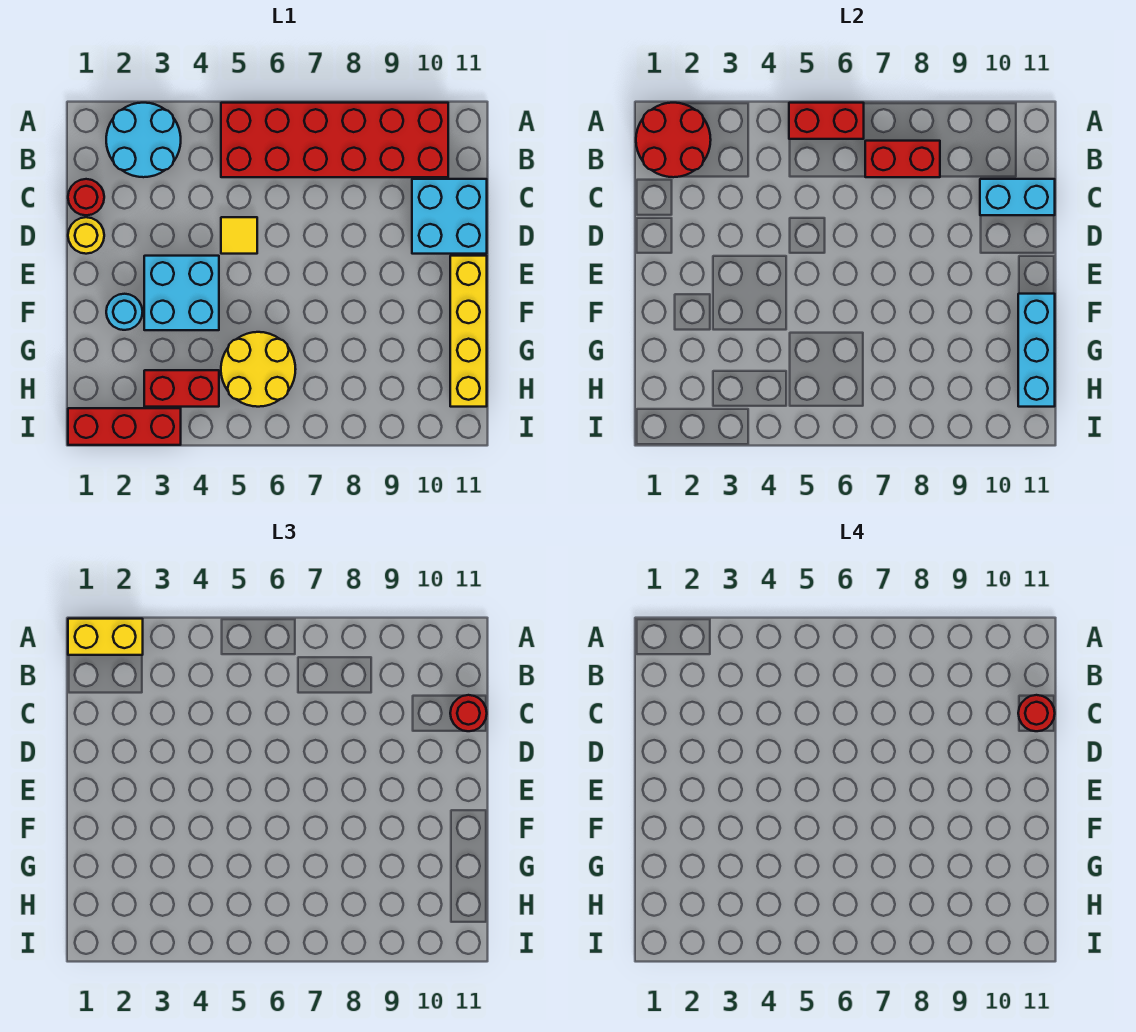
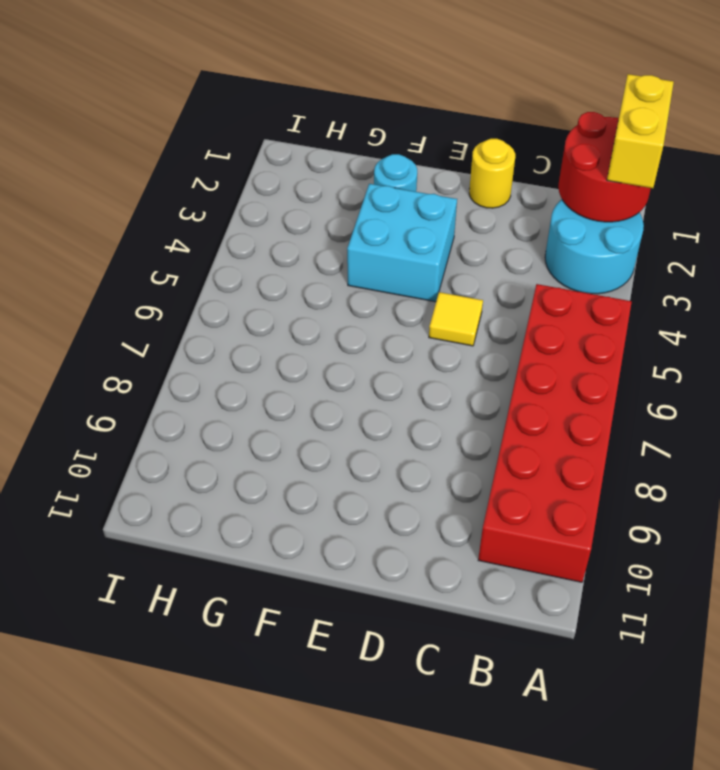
none -> red 1x1 round brick [68,179,104,215]
none -> cyan 2x2 brick [412,179,487,254]
none -> yellow 1x4 brick [450,256,487,407]

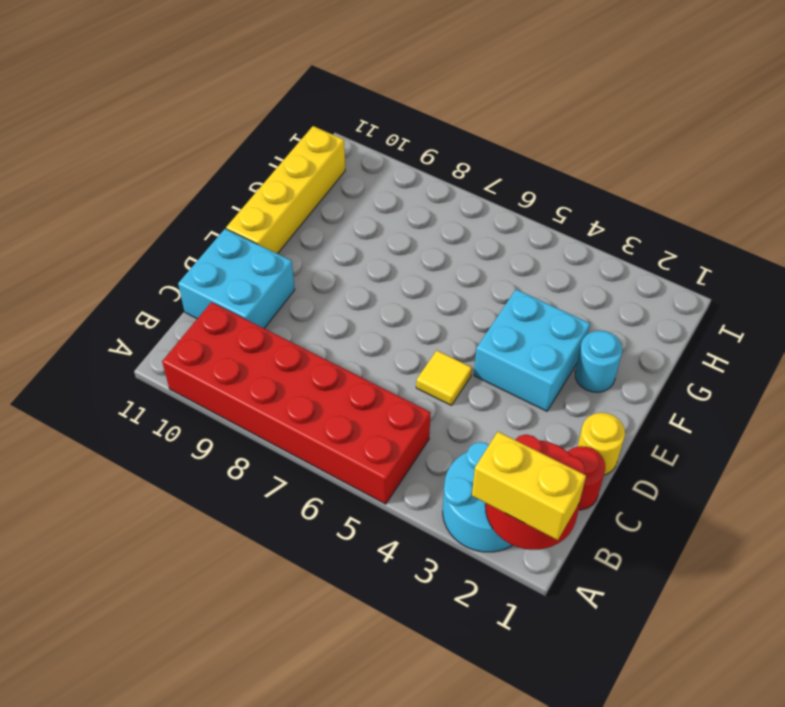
none -> yellow 2x2 round brick [221,332,296,407]
none -> red 1x2 brick [144,370,219,407]
none -> red 1x3 brick [68,408,181,445]

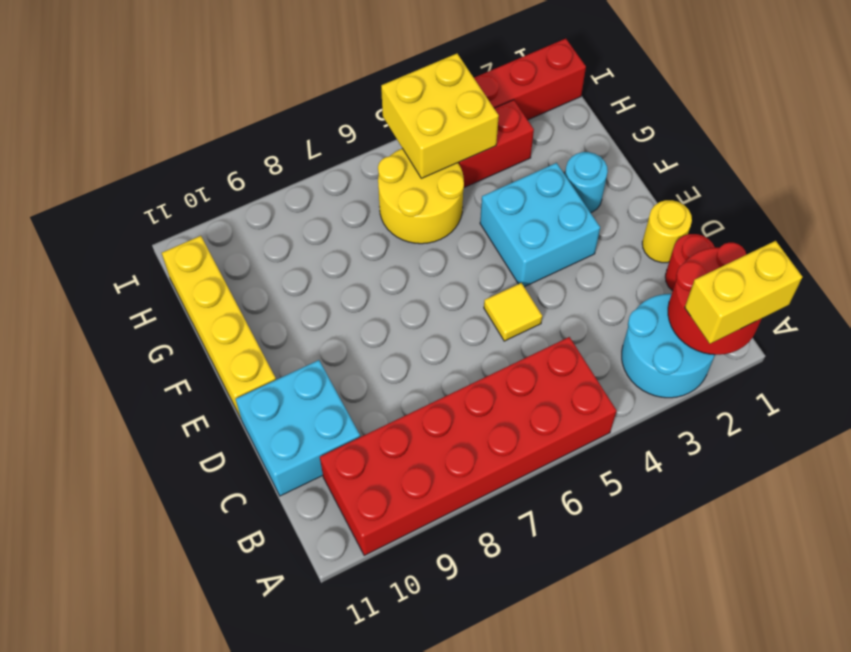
yellow 2x2 brick [381,54,499,178] -> none
none -> red 1x2 brick [789,103,864,139]
none -> red 1x2 brick [865,141,940,177]
none -> cyan 1x2 brick [980,179,1055,215]

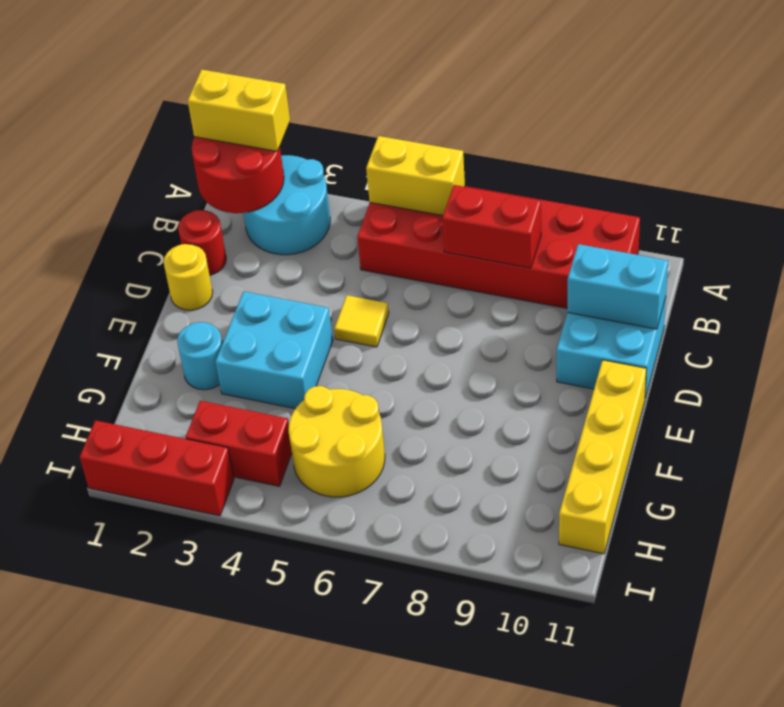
yellow 1x2 brick [366,136,465,216] -> red 1x2 brick [789,103,864,139]
none -> cyan 1x3 brick [1018,294,1055,407]
none -> red 1x1 round brick [450,695,487,731]
none -> red 1x1 round brick [1018,695,1055,731]

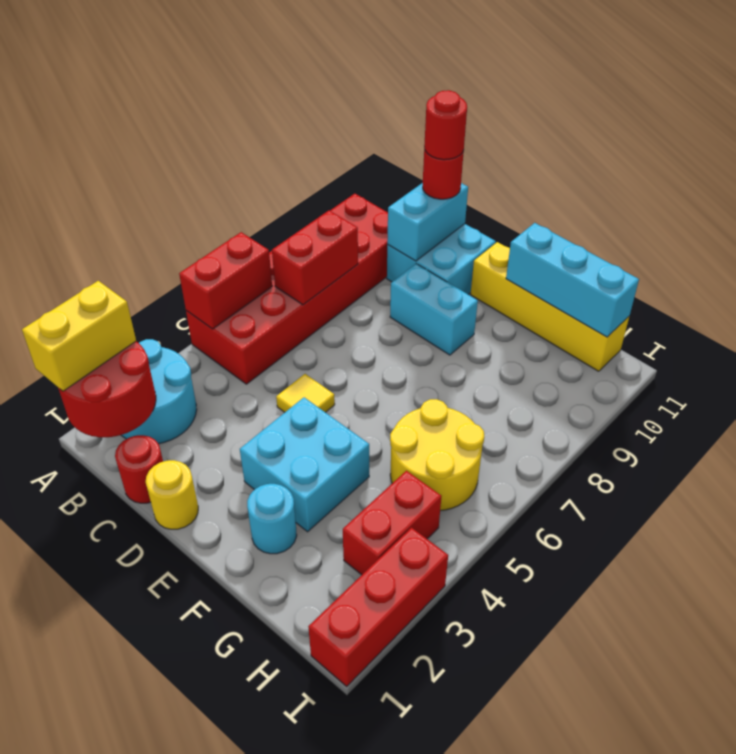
cyan 1x2 brick [390,264,478,355] -> none

